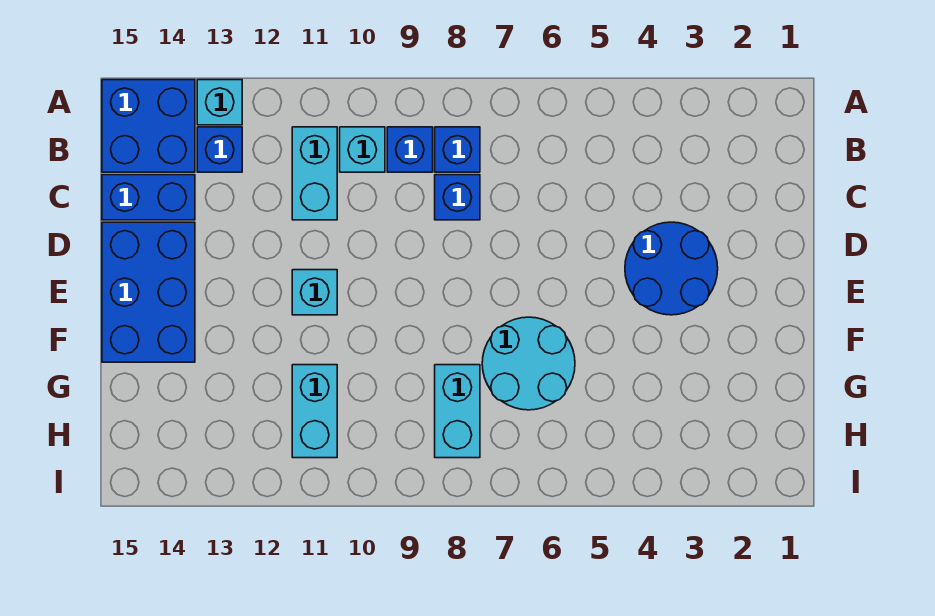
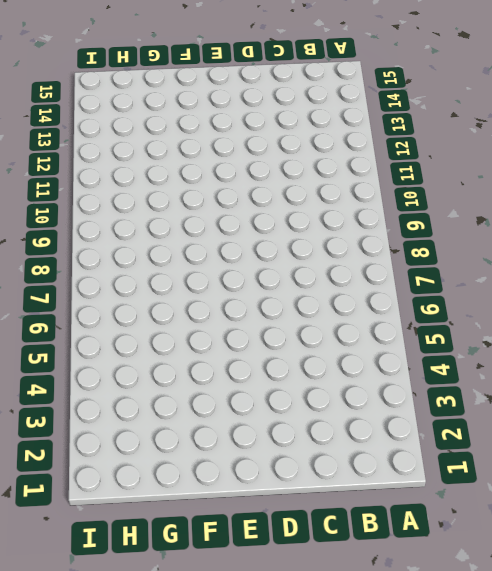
none -> cyan 1x1 brick [197,80,242,125]
none -> blue 2x2 brick [102,80,195,172]
none -> blue 1x1 brick [435,127,480,172]

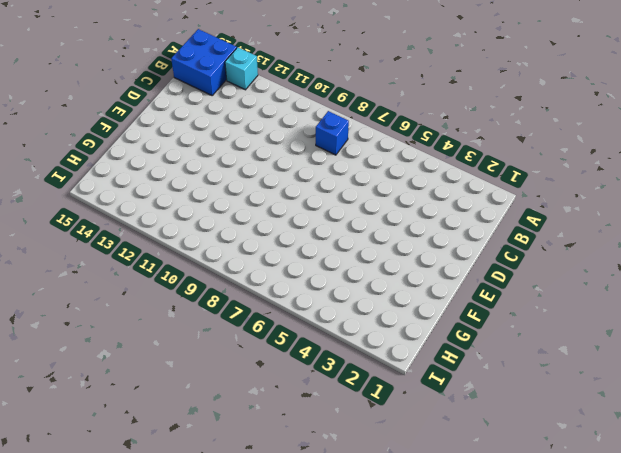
none -> blue 1x1 brick [387,127,433,172]
none -> cyan 1x1 brick [340,127,385,172]
none -> cyan 1x2 brick [292,127,337,220]

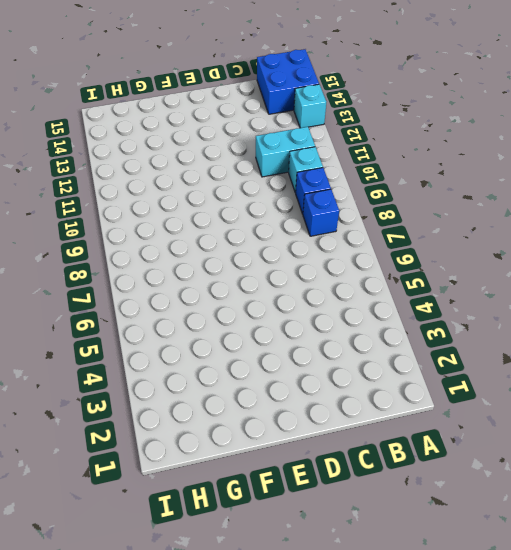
none -> blue 1x1 brick [197,127,242,172]
none -> blue 1x1 brick [435,175,480,220]
none -> blue 1x2 brick [102,175,195,220]

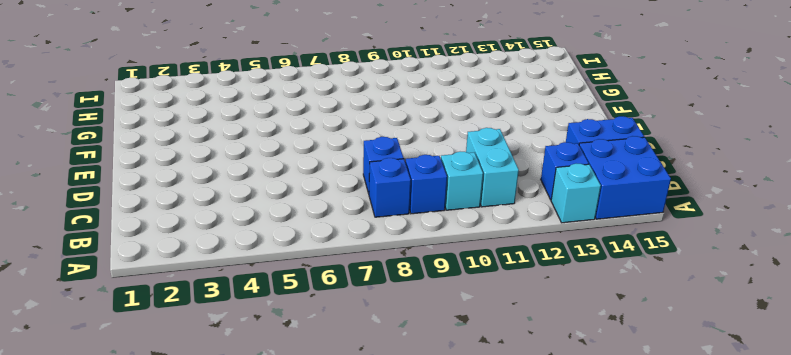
none -> blue 2x2 round brick [625,222,718,315]
none -> blue 2x3 brick [102,222,195,362]
none -> cyan 1x1 brick [292,270,337,315]

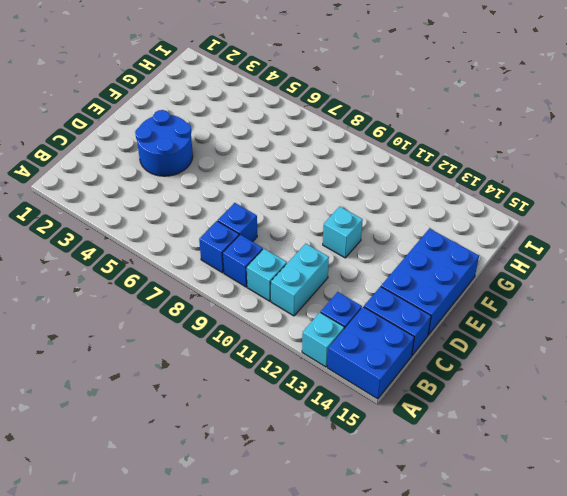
none -> cyan 2x2 round brick [482,317,575,410]
none -> cyan 1x2 brick [435,365,480,458]
none -> cyan 1x2 brick [292,365,337,458]

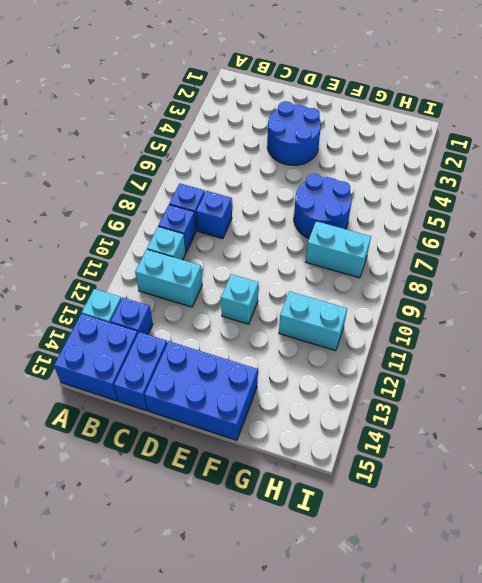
blue 2x2 round brick [294,174,352,238] -> cyan 2x2 round brick [482,317,575,410]

